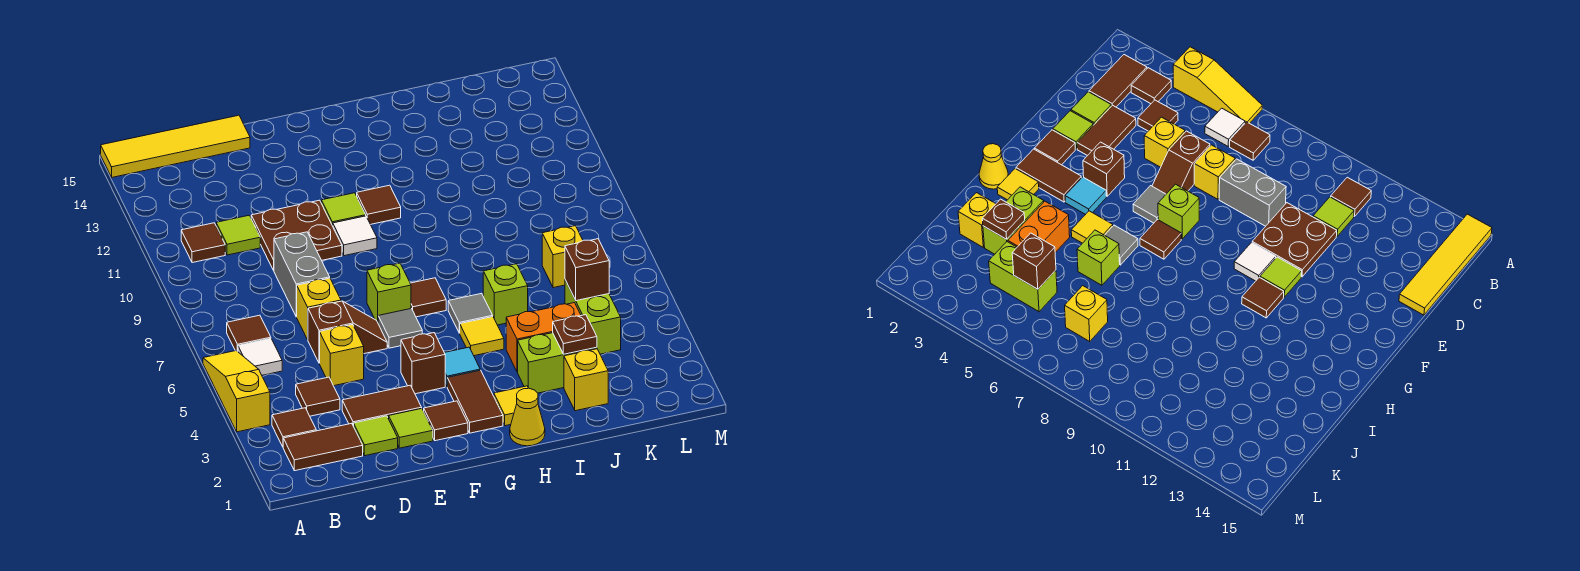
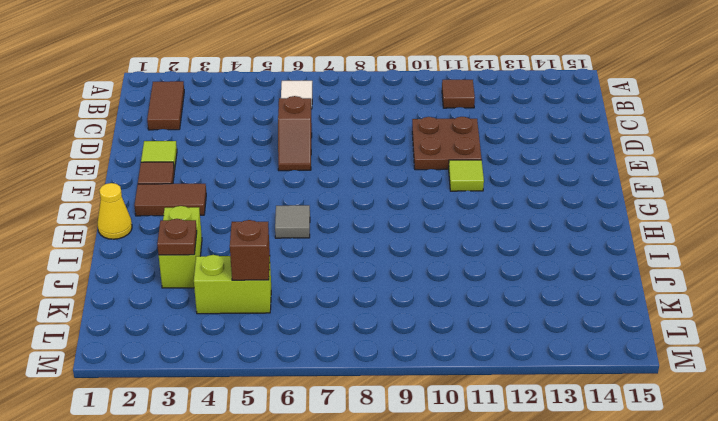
none -> yellow 1x3 slope [203,351,270,432]
none -> yellow 1x4 tile [101,115,250,177]
none -> brown 1x1 tile [272,408,316,447]
none -> brown 1x1 tile [227,315,271,351]

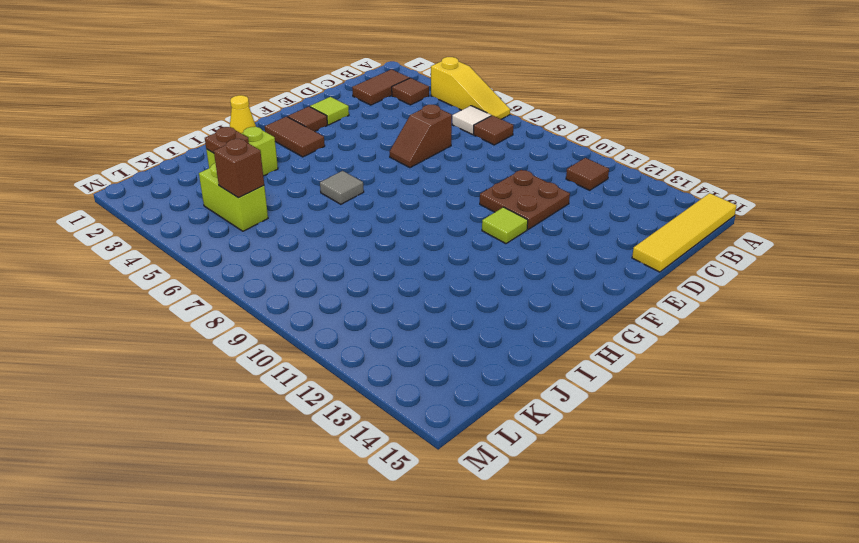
none -> brown 1x1 tile [296,377,340,416]
none -> lime 1x1 tile [216,215,260,255]
none -> lime 1x1 tile [354,416,398,456]
none -> brown 1x2 tile [342,385,422,426]

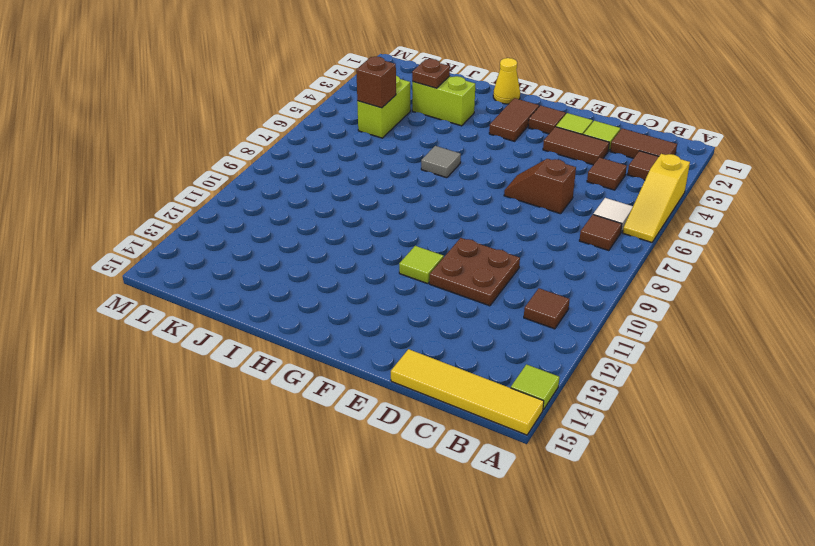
lime 1x1 tile [511,364,559,410] -> lime 1x1 tile moved to [216,215,260,255]
none -> yellow 1x1 brick [320,324,364,386]
none -> yellow 1x1 brick [297,278,341,340]
none -> grey 1x2 brick [274,232,330,317]
none -> brown 1x1 brick [401,333,445,394]

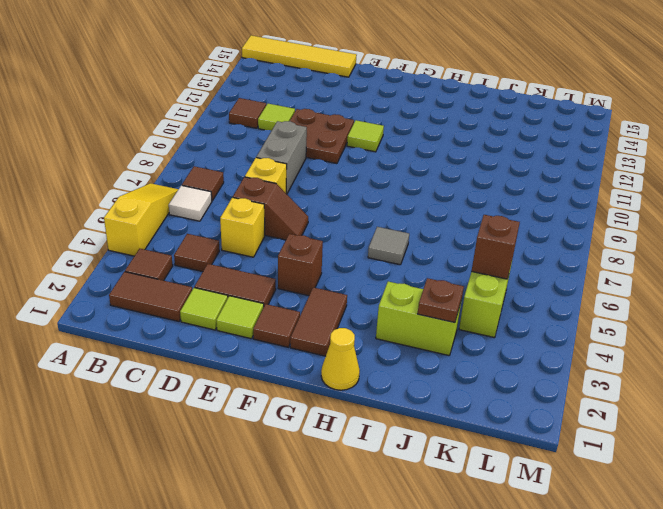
none -> grey 1x1 tile [378,309,422,348]
none -> lime 1x1 brick [367,263,411,322]
none -> white 1x1 tile [333,216,377,256]
none -> cyan 1x1 tile [444,347,480,386]

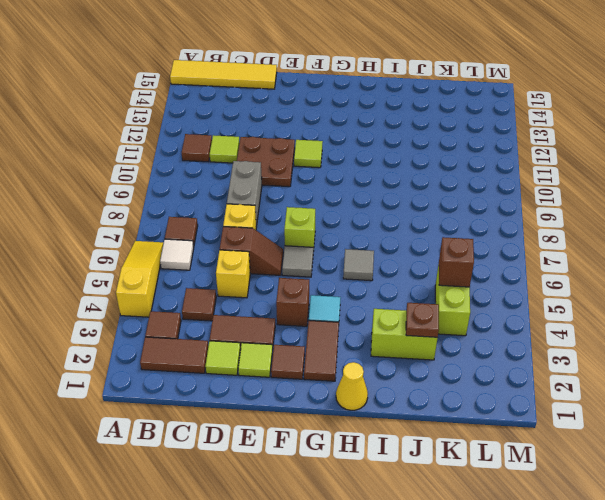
none -> white 1x1 tile [333,216,377,256]
none -> brown 1x1 tile [410,278,446,317]
none -> brown 1x1 tile [357,185,401,224]
none -> yellow 1x1 tile [494,386,528,426]

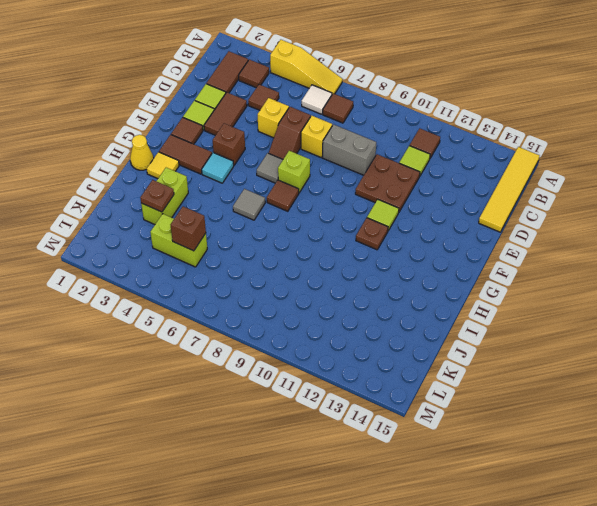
brown 1x1 plate [356,218,388,250] -> brown 1x1 tile [357,185,401,224]
none -> white 1x1 tile [333,216,377,256]
none -> yellow 1x1 tile [460,317,504,356]
none -> orange 1x2 brick [506,303,581,372]
none -> lime 1x1 brick [483,264,528,325]

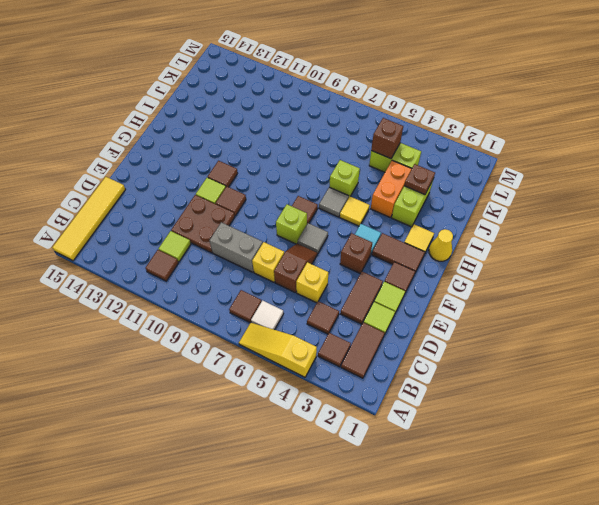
brown 1x1 tile [216,186,246,216] -> white 1x1 tile [333,216,377,256]
none -> yellow 1x1 brick [564,349,608,411]
none -> yellow 1x1 brick [542,226,583,288]

